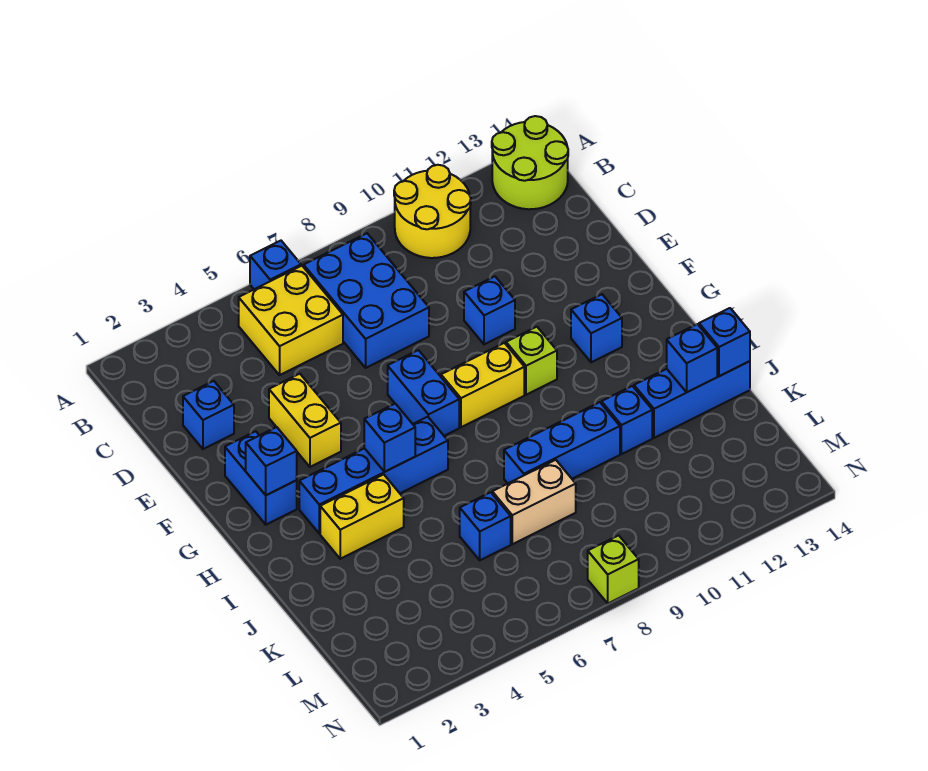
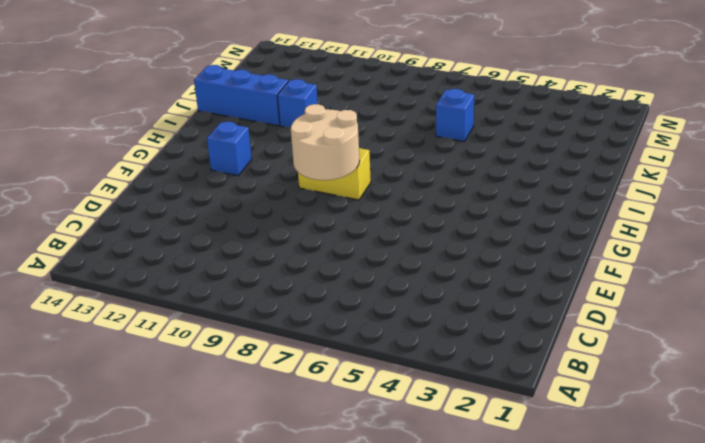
tan 2x2 round brick [291,104,360,180] -> none
none -> blue 1x1 brick [250,241,301,289]
none -> yellow 2x2 round brick [394,165,471,258]
none -> lime 2x2 round brick [492,116,568,209]

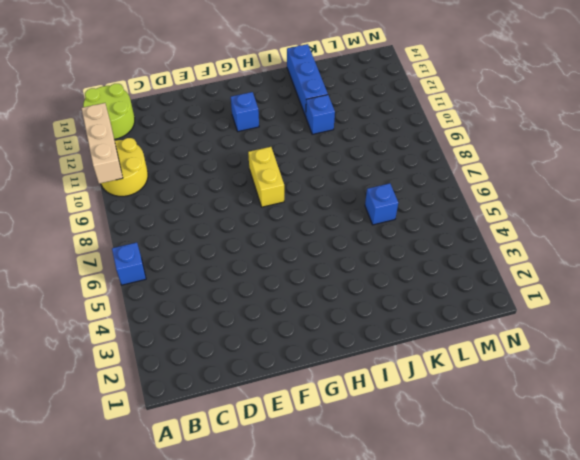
tan 1x3 brick [82,103,123,184] -> none
none -> yellow 2x2 brick [239,266,343,375]
none -> blue 2x3 brick [304,233,429,368]
none -> blue 1x1 brick [183,381,234,449]

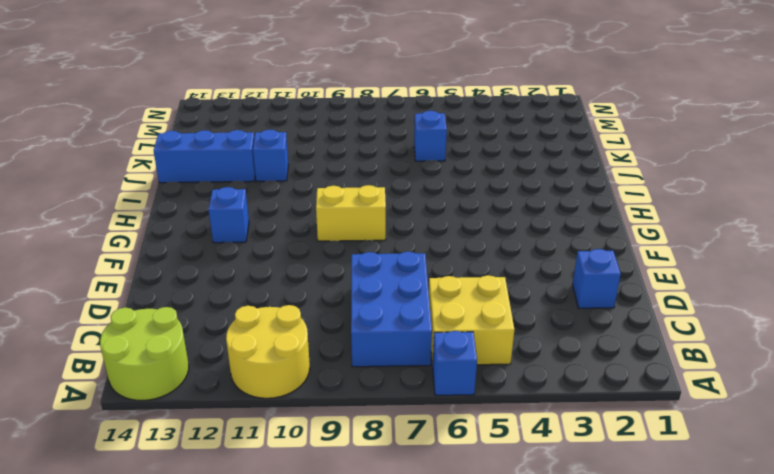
none -> yellow 1x2 brick [269,374,341,467]
none -> blue 1x1 brick [464,276,515,344]
none -> blue 1x2 brick [225,431,297,525]

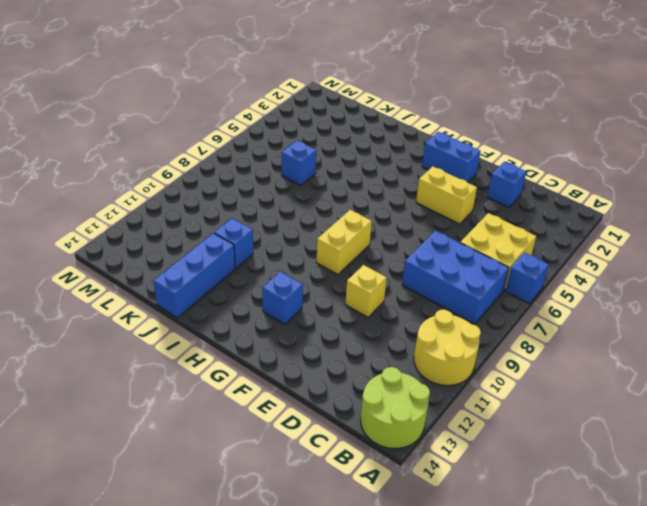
yellow 1x1 brick [345,265,387,317] -> blue 1x1 brick [464,276,515,344]
none -> blue 1x2 brick [388,350,459,436]
none -> lime 1x1 brick [506,327,557,395]
none -> blue 1x4 brick [299,417,448,534]

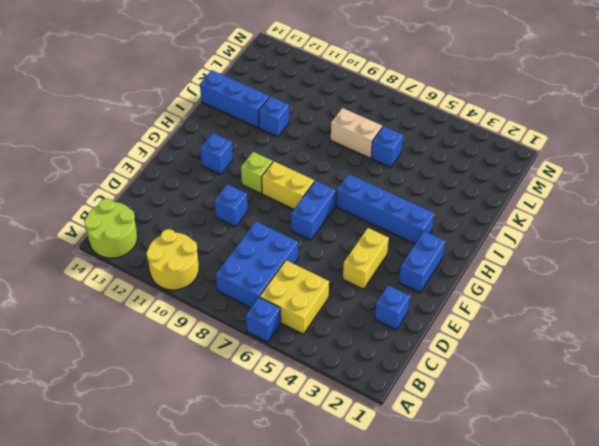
none -> yellow 1x2 brick [320,474,404,559]
none -> blue 1x3 brick [504,402,620,483]
none -> lime 1x1 brick [588,535,639,603]

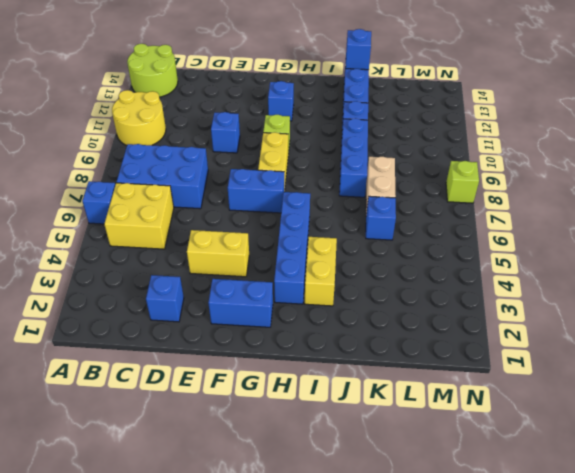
none -> blue 1x1 brick [246,427,297,495]
none -> blue 1x1 brick [364,404,415,472]
none -> blue 1x1 brick [667,324,717,392]

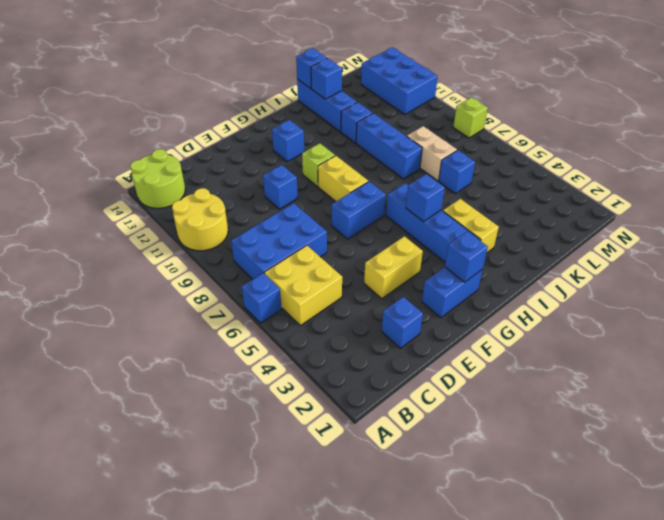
blue 2x3 brick [361,47,438,115] -> none

